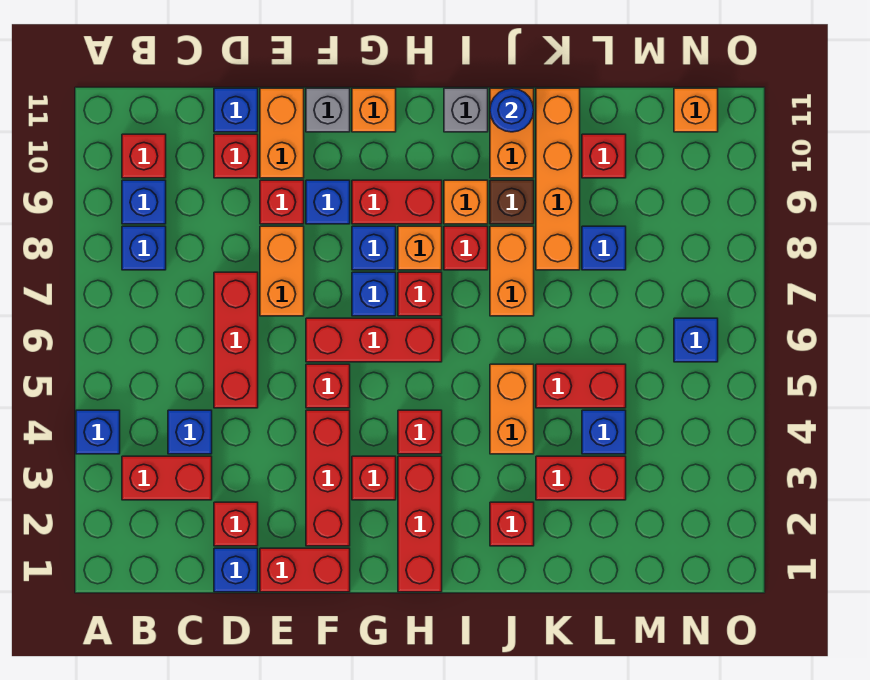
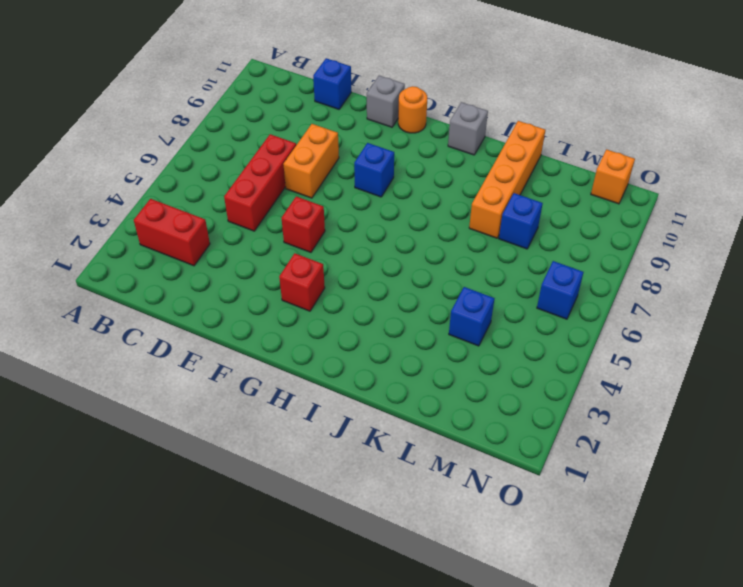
orange 1x1 round brick [398,86,427,133] -> orange 1x1 brick [352,88,396,132]
none -> blue 1x1 brick [76,410,120,454]
none -> blue 1x1 brick [122,226,166,270]
none -> blue 1x1 brick [122,180,166,224]
none -> red 1x1 brick [122,134,166,178]

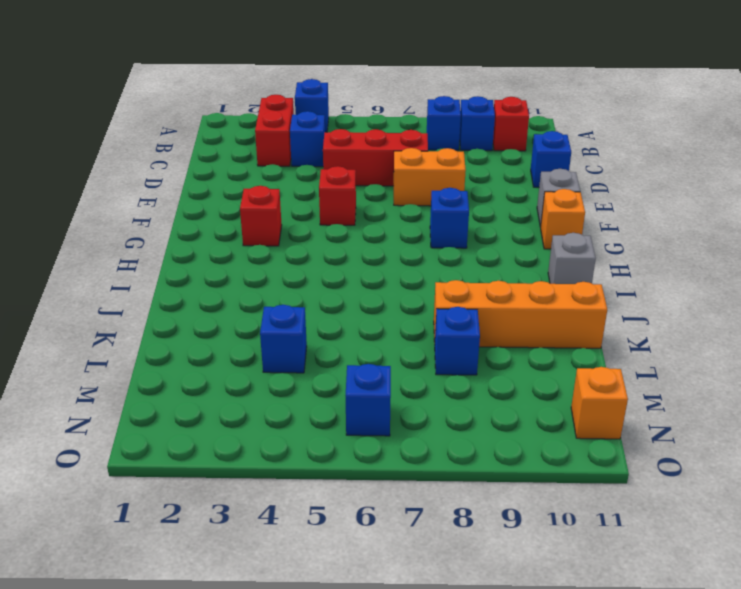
none -> blue 1x1 brick [214,548,258,592]
none -> red 1x1 brick [214,502,258,546]
none -> red 1x1 brick [214,134,258,178]
none -> red 1x2 brick [260,548,350,592]

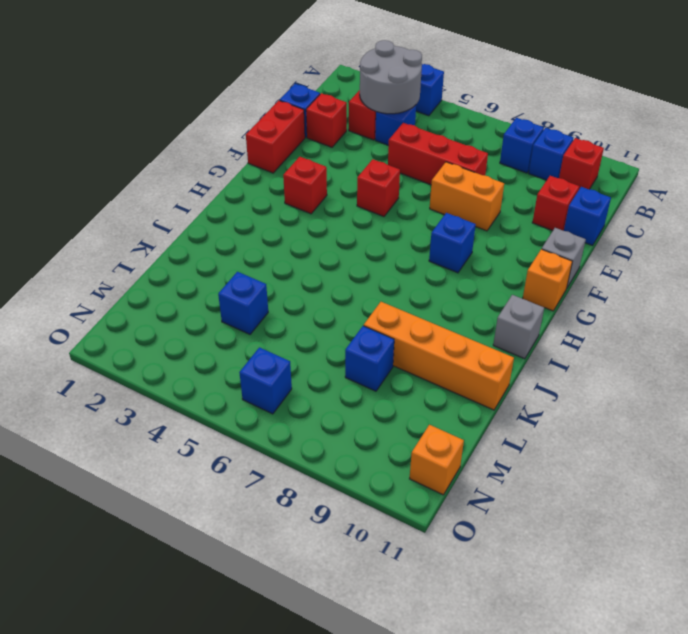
grey 2x2 round brick [360,40,422,114] -> none
none -> red 1x1 brick [260,180,304,224]
none -> orange 1x2 brick [260,88,304,178]
none -> red 1x3 brick [306,410,350,546]
none -> red 1x3 brick [306,318,442,362]

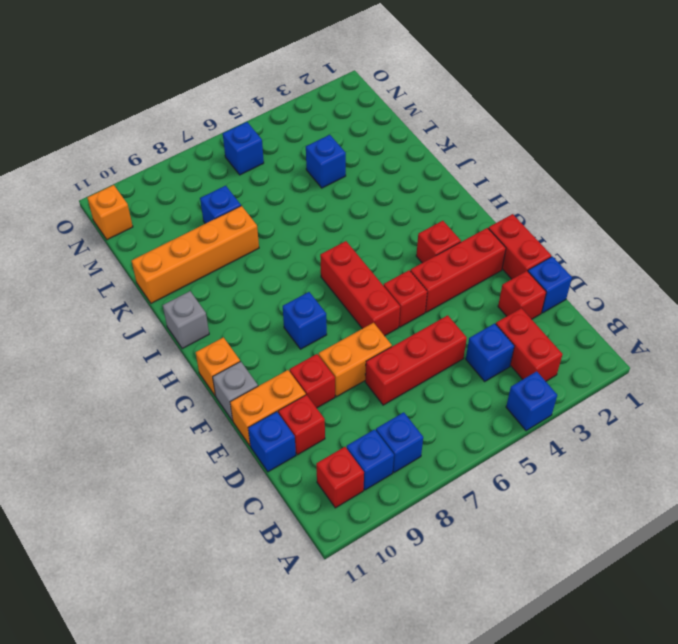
none -> blue 1x1 brick [306,180,350,224]
none -> blue 1x1 brick [352,272,396,316]
none -> red 1x2 brick [352,180,442,224]
none -> red 1x3 brick [398,456,442,592]

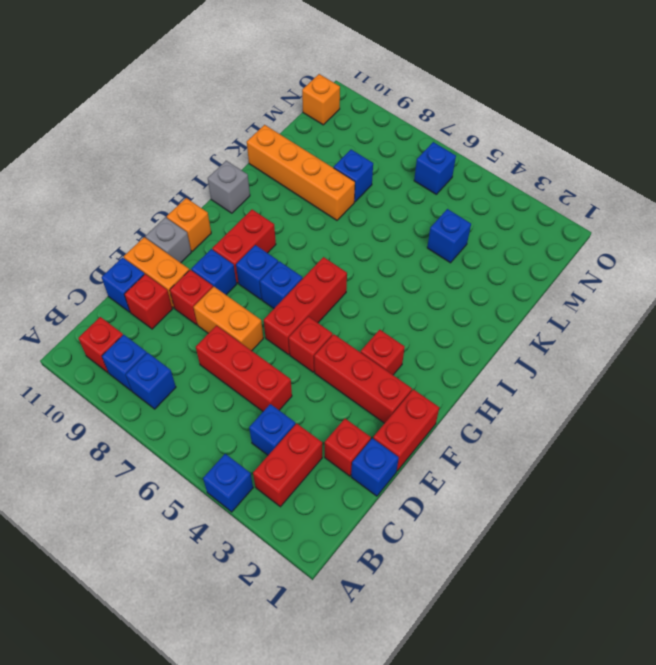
none -> red 1x3 brick [398,456,442,592]
none -> red 1x1 brick [398,410,442,454]
none -> red 1x1 brick [398,272,442,316]
none -> orange 1x1 brick [398,226,442,270]

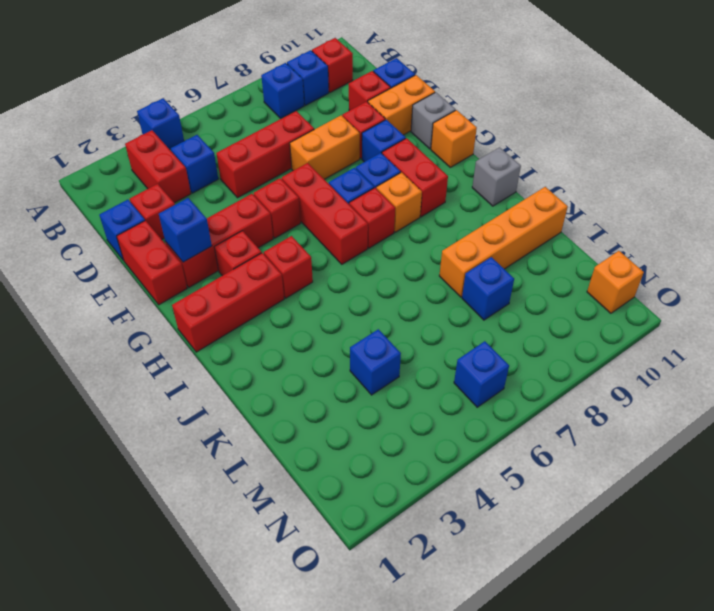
blue 1x1 brick [159,198,212,262] -> none
none -> red 1x1 brick [444,226,488,270]
none -> orange 1x1 brick [444,180,488,224]
none -> red 1x1 brick [490,502,534,546]
none -> orange 1x2 brick [490,364,534,454]

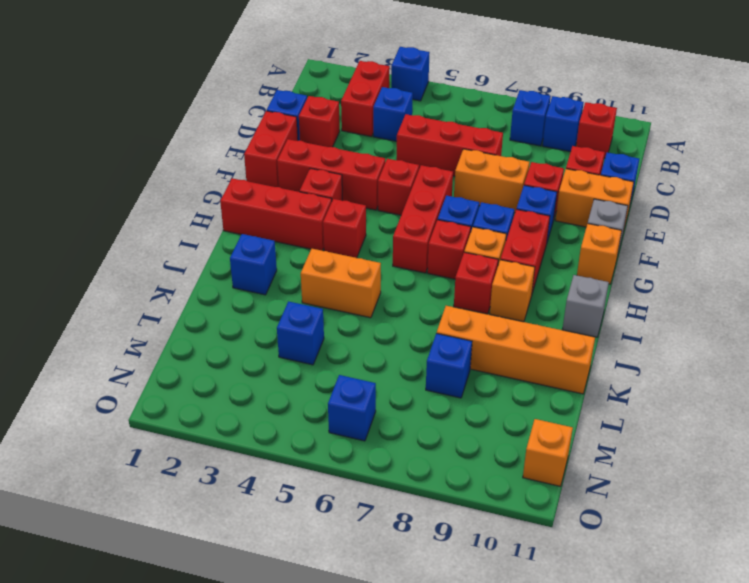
blue 1x1 brick [230,234,277,295] -> red 1x1 brick [490,502,534,546]
none -> orange 1x2 brick [490,226,534,316]
none -> brown 1x1 brick [490,180,534,224]
none -> orange 1x2 brick [490,88,534,178]
none -> red 1x2 brick [536,456,626,500]

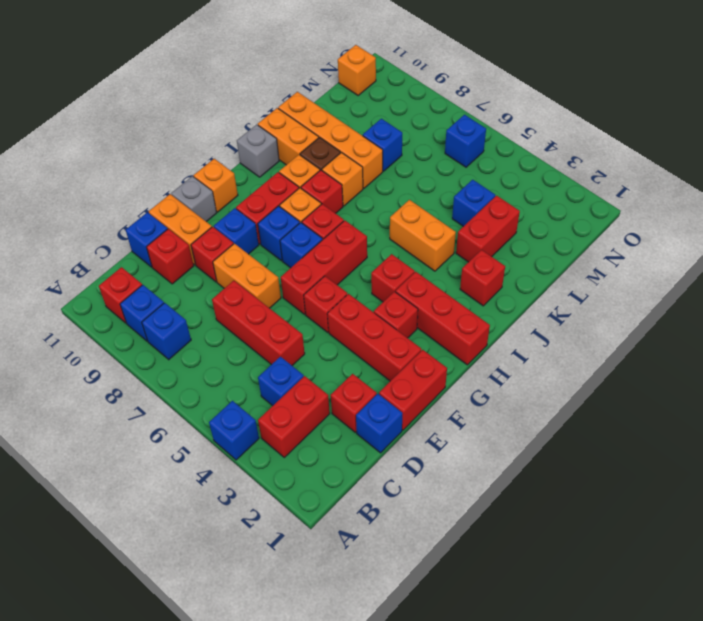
orange 1x1 brick [322,153,363,206] -> orange 1x2 brick [490,226,534,316]
none -> red 1x2 brick [536,364,626,408]
none -> red 1x1 brick [582,134,626,178]
none -> blue 1x1 round brick [490,88,534,132]

